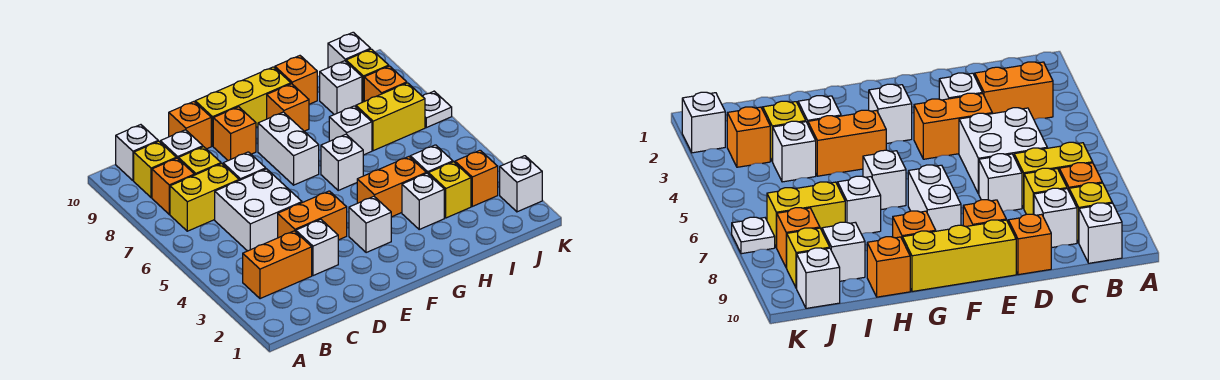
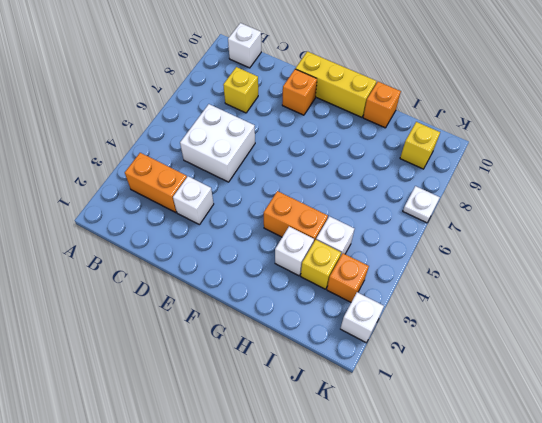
none -> yellow 1x2 brick [170,164,239,231]
none -> orange 1x1 brick [152,158,194,214]
none -> yellow 1x1 brick [134,141,176,198]
none -> white 1x1 brick [160,130,203,158]

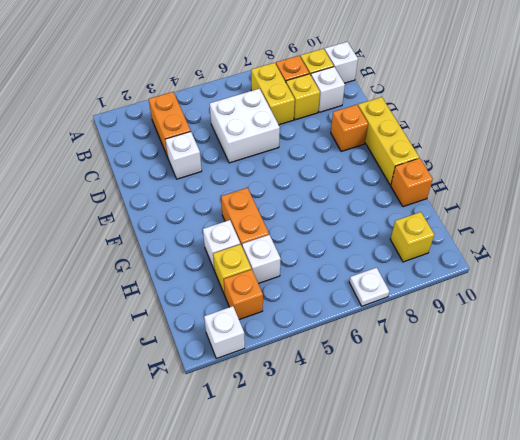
none -> orange 1x2 brick [278,191,347,240]
none -> white 1x1 brick [223,152,266,180]
none -> orange 1x1 brick [169,102,211,149]
none -> white 1x1 brick [349,196,391,253]

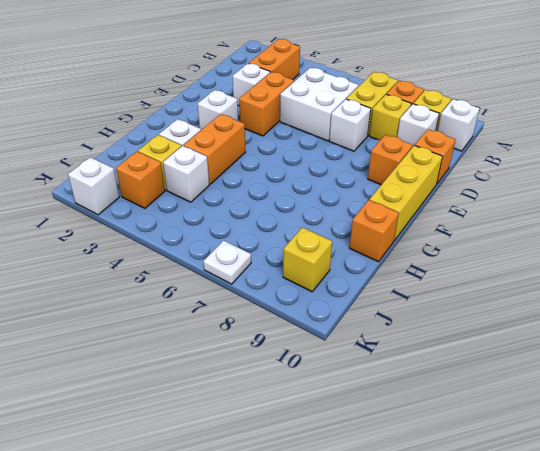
none -> white 1x2 brick [258,112,319,185]
none -> white 1x1 brick [321,134,363,190]
none -> orange 1x1 brick [267,84,309,131]
none -> white 1x1 brick [329,106,372,155]

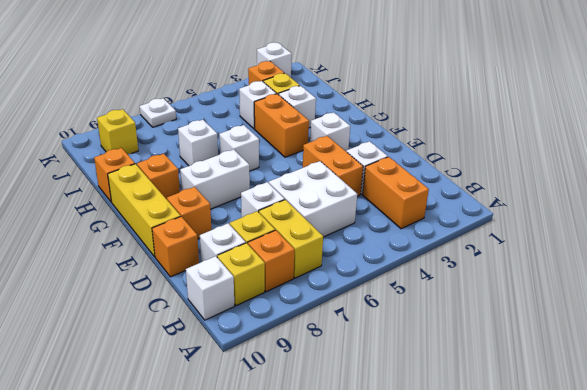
none -> yellow 1x2 brick [356,83,425,151]
none -> white 1x1 brick [320,61,362,115]
none -> orange 1x1 brick [364,66,407,101]
none -> white 1x1 brick [328,32,371,68]

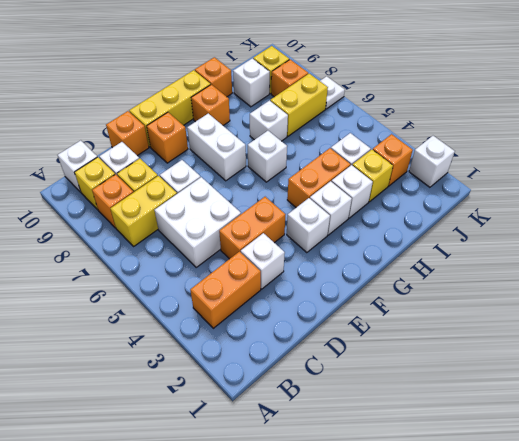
white 1x1 brick [310,181,352,235] -> white 1x1 brick moved to [328,32,371,68]

